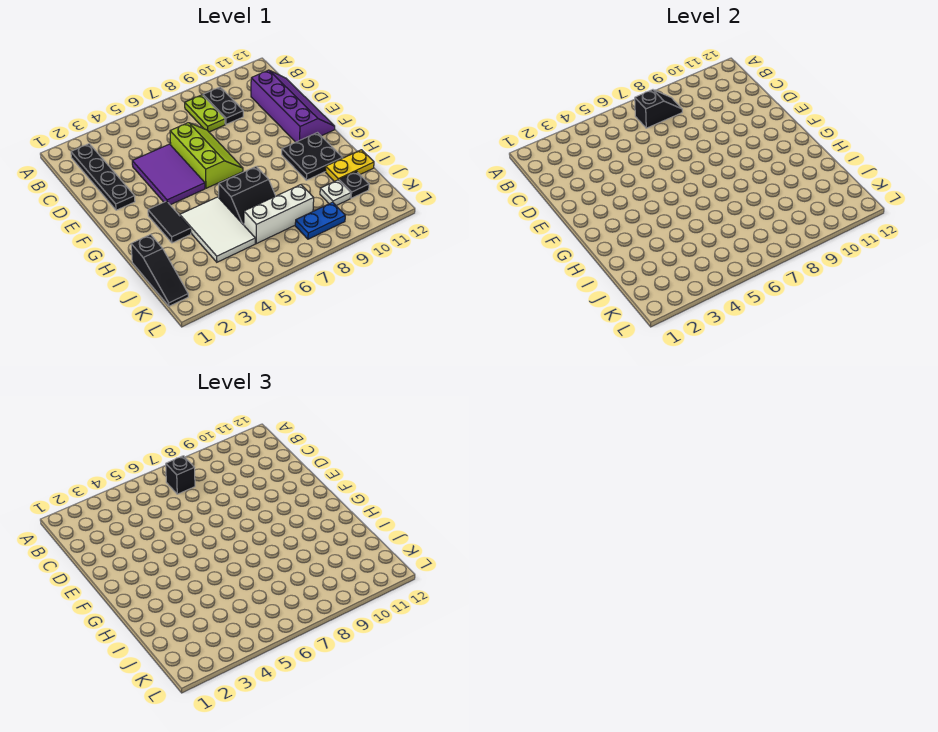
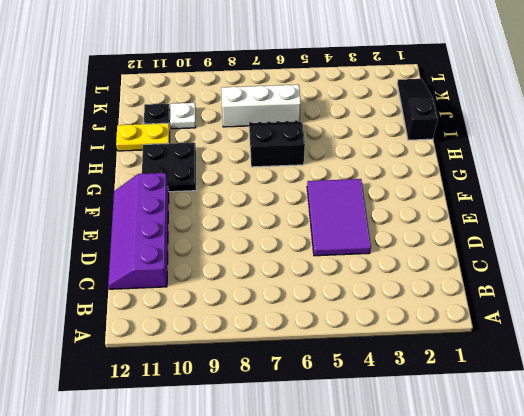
none -> black 1x4 plate [71,144,135,210]
none -> lime 1x2 plate [185,95,225,132]
none -> black 1x2 plate [203,87,243,124]

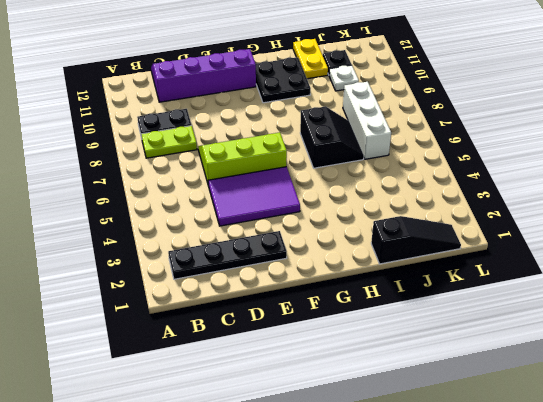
none -> black 1x2 tile [148,201,191,243]
none -> white 2x3 tile [180,197,255,262]
none -> blue 1x2 plate [295,202,345,239]

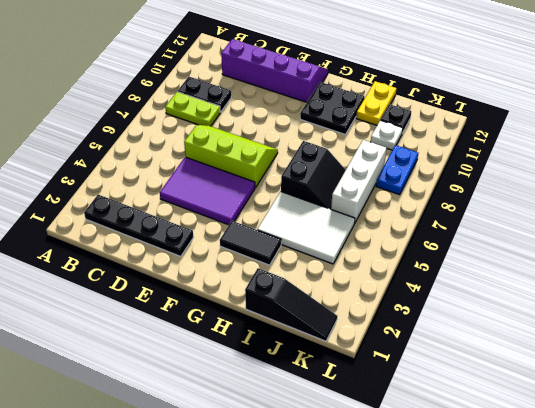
none -> black 1x2 slope [634,90,682,128]
none -> black 1x1 brick [165,456,195,494]

